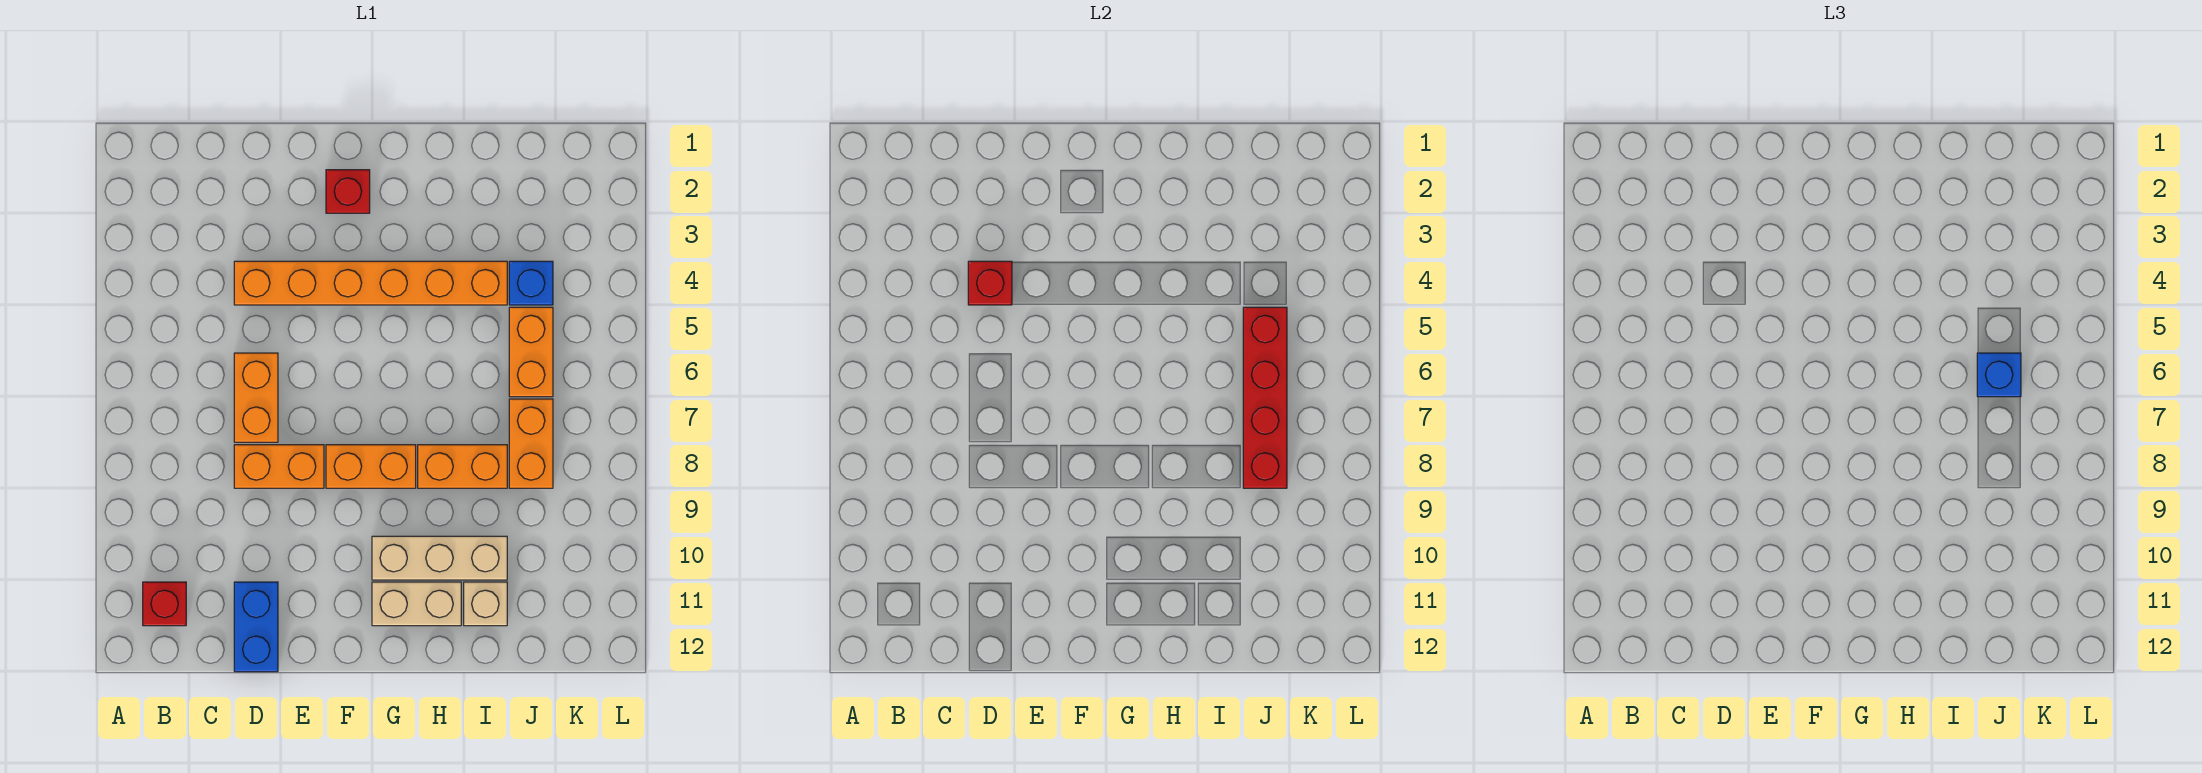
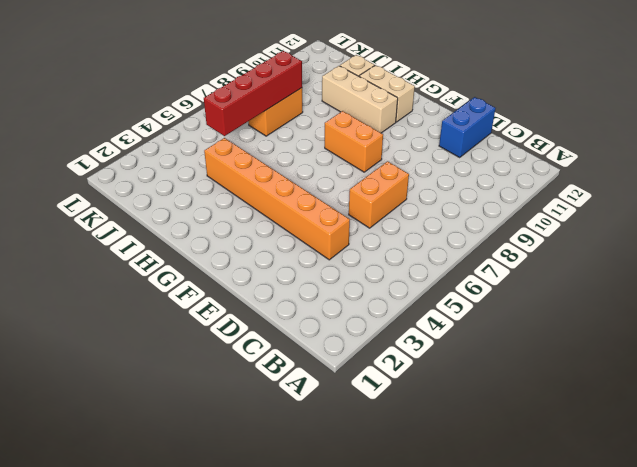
none -> red 1x1 brick [143,582,186,626]
none -> orange 1x2 brick [234,445,324,488]
none -> red 1x1 brick [326,170,370,213]

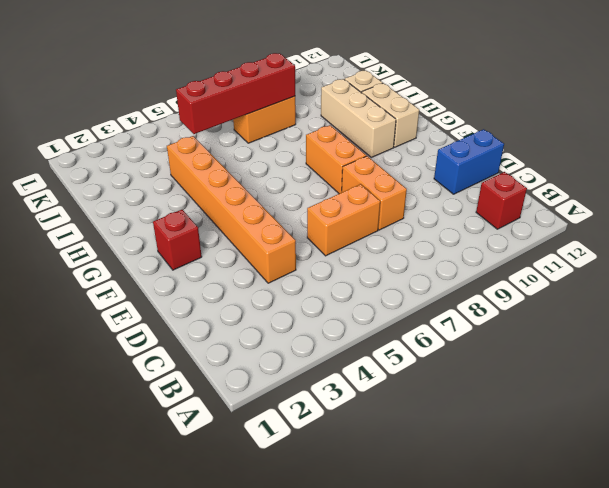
none -> orange 1x2 brick [418,445,507,488]
none -> blue 1x1 brick [509,261,553,305]
none -> orange 1x2 brick [509,307,553,397]

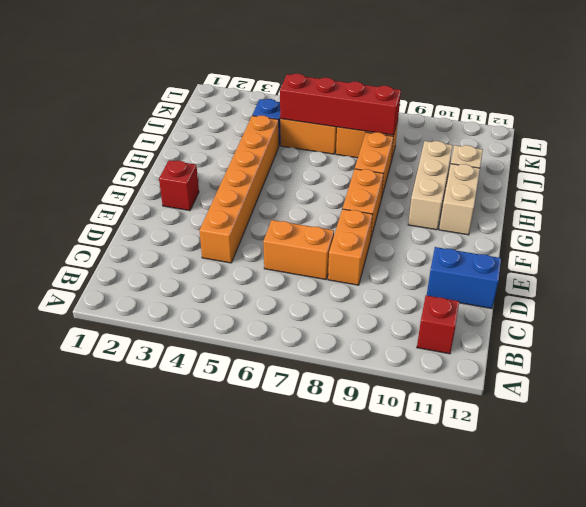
none -> red 1x1 brick [968,261,1012,305]
none -> blue 1x1 brick [1977,353,2021,397]

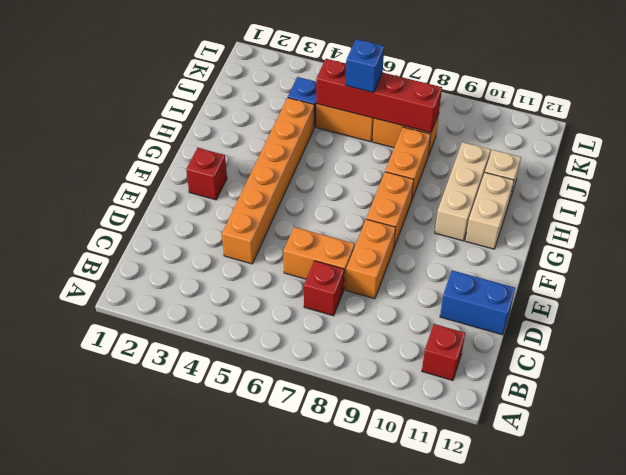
red 1x1 brick [304,261,344,316] -> red 1x1 brick moved to [968,261,1012,305]

